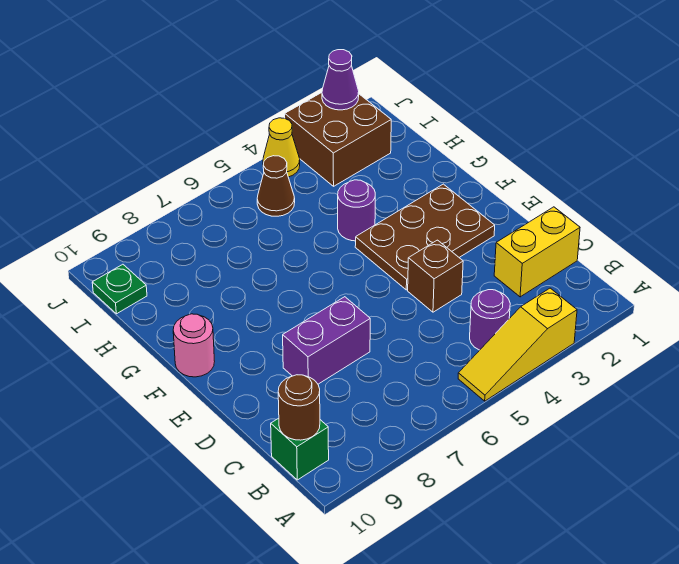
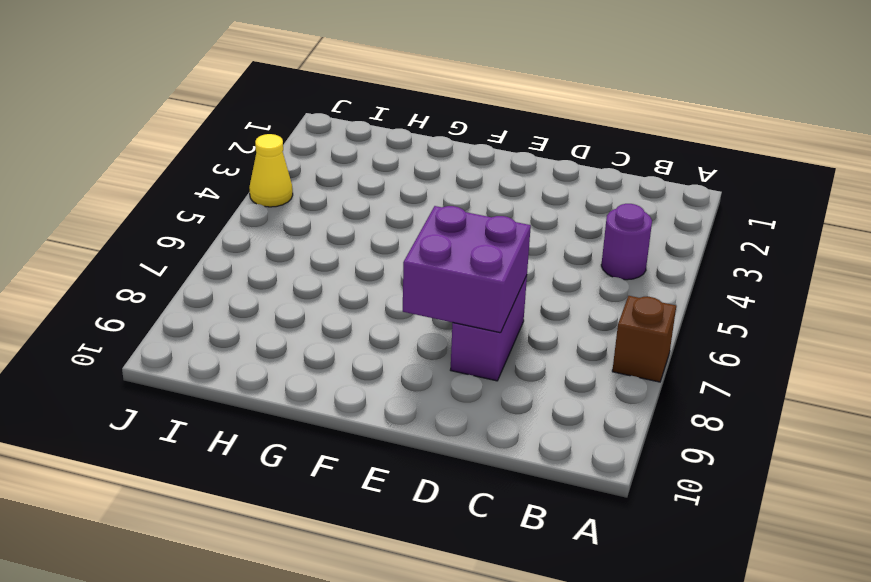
brown 1x1 brick [612,296,676,382] -> brown 1x1 brick moved to [408,240,463,312]
purple 2x2 brick [403,206,531,333] -> none
none -> yellow 1x3 slope [458,288,577,401]
none -> green 1x1 brick [271,418,329,480]
none -> yellow 1x2 brick [494,207,580,297]

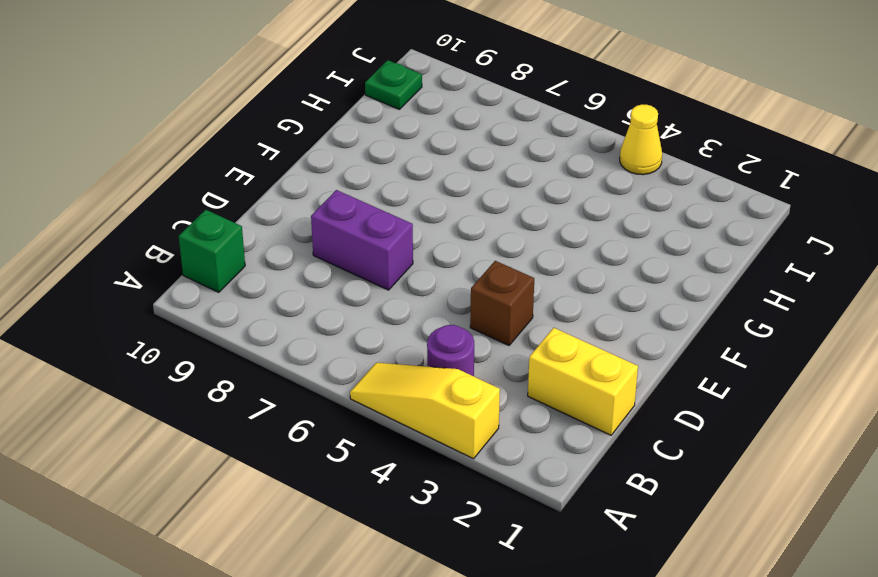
none -> brown 2x3 plate [355,184,495,290]
none -> pink 1x1 round brick [173,314,215,377]
none -> purple 1x1 round brick [338,180,375,241]

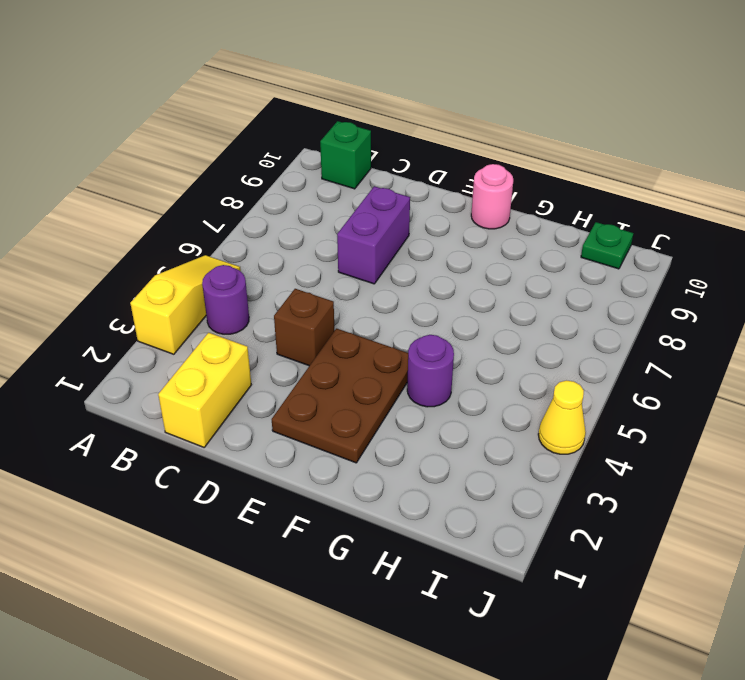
none -> brown 2x2 brick [285,93,391,186]
none -> brown 1x1 cone [257,156,295,216]
none -> brown 1x1 round brick [278,375,320,440]

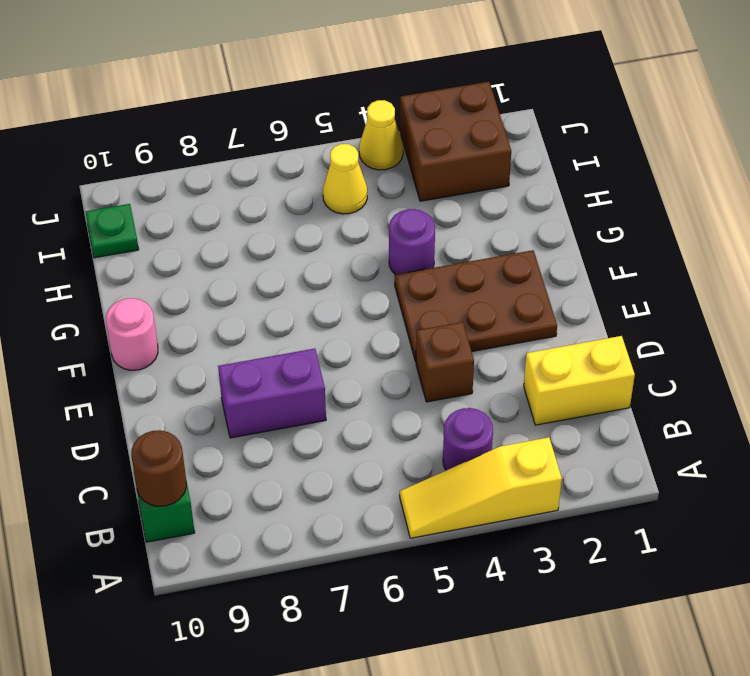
yellow 1x1 cone [323,144,367,214] -> brown 1x1 cone [257,156,295,216]
none -> purple 1x1 cone [322,50,359,110]

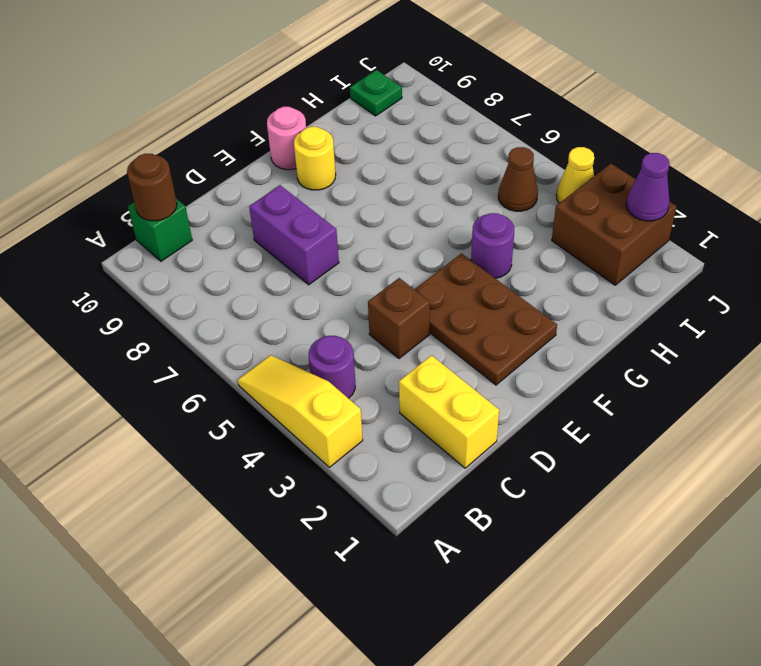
yellow 1x1 round brick [294,127,336,190] -> none

